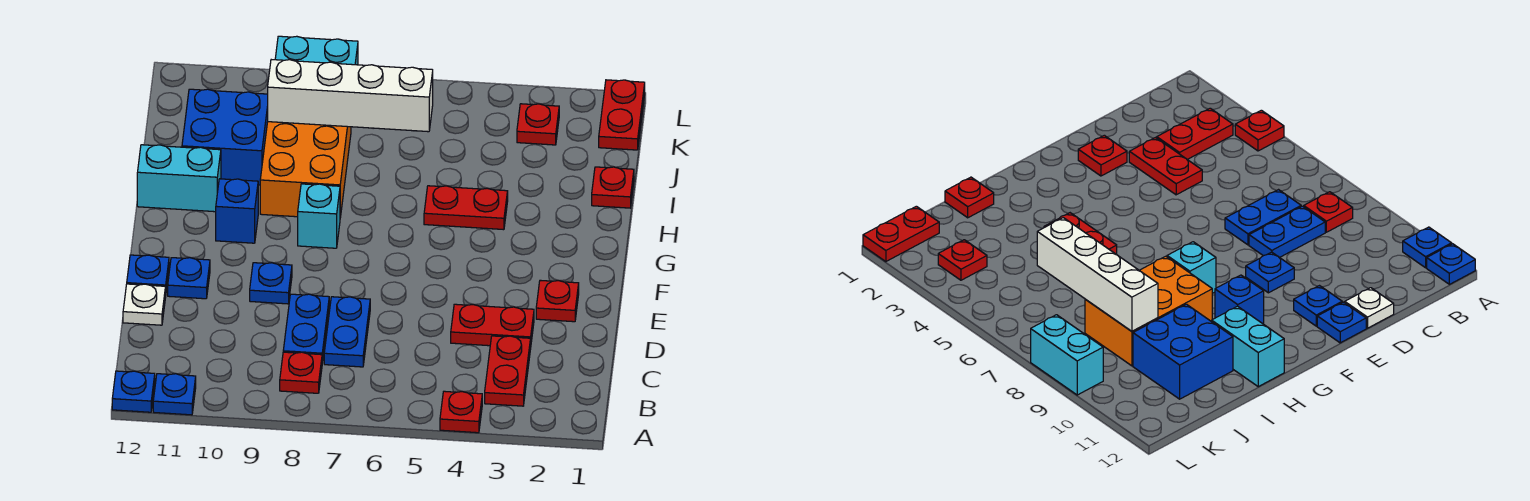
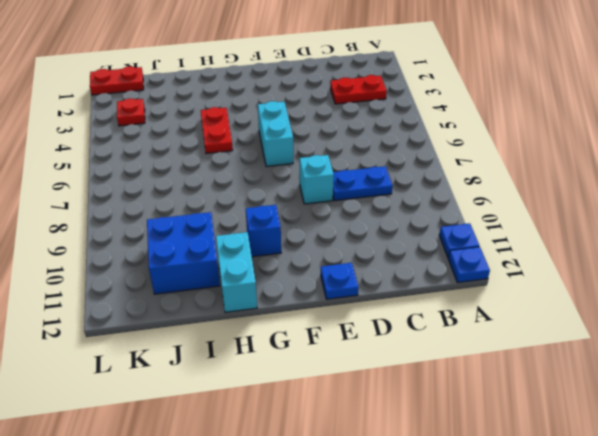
cyan 1x1 brick [300,155,334,204] -> cyan 1x1 brick moved to [298,184,340,248]
cyan 1x2 brick [258,101,293,167] -> cyan 1x2 brick moved to [275,36,358,65]
none -> red 1x1 plate [440,391,482,433]
none -> red 1x1 plate [280,352,322,393]
none -> blue 1x2 plate [324,297,370,367]

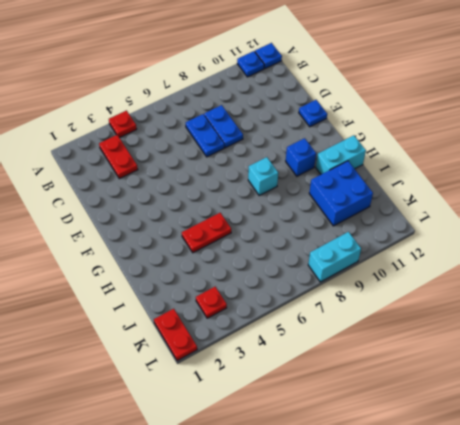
none -> red 1x1 plate [280,352,322,393]
none -> red 1x2 plate [451,304,534,346]
none -> white 1x1 plate [123,284,166,325]

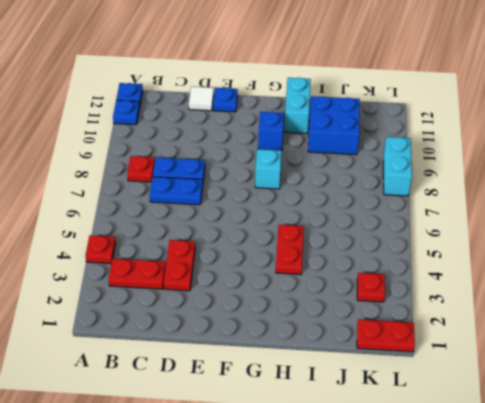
white 1x1 tile [189,87,214,111] -> white 1x1 plate [123,284,166,325]
none -> red 1x1 plate [536,280,579,322]
none -> blue 1x1 plate [250,263,292,304]
none -> blue 1x1 plate [168,258,210,299]

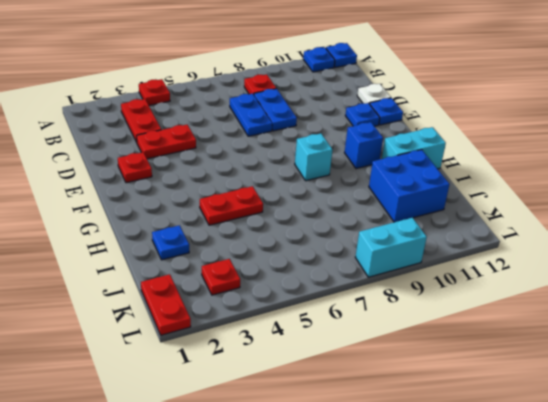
blue 1x1 plate [152,225,189,260] -> blue 1x1 plate moved to [250,263,292,304]
none -> orange 2x3 brick [260,122,351,217]
none -> red 1x1 plate [592,167,634,208]
none -> white 1x4 brick [268,60,433,132]

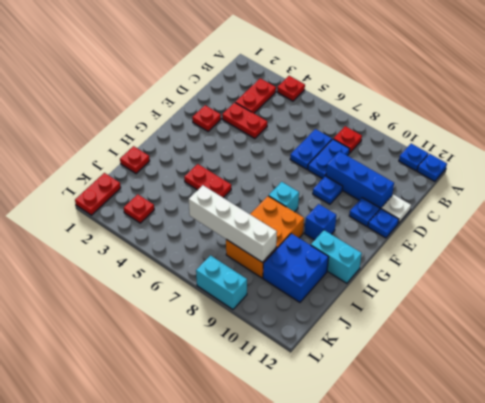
blue 1x3 brick [326,151,394,209] -> none

